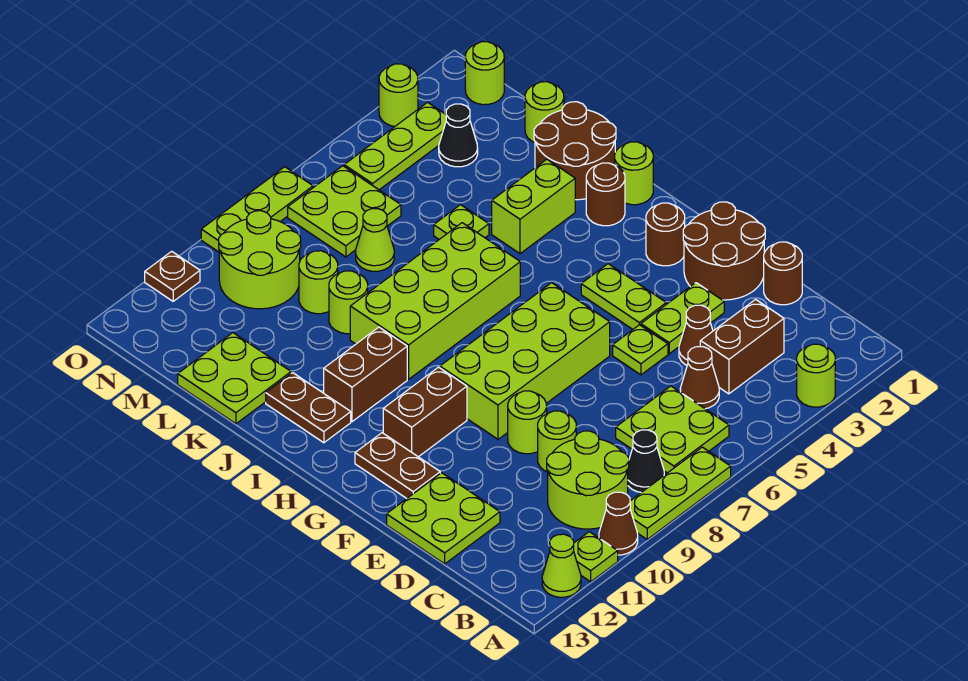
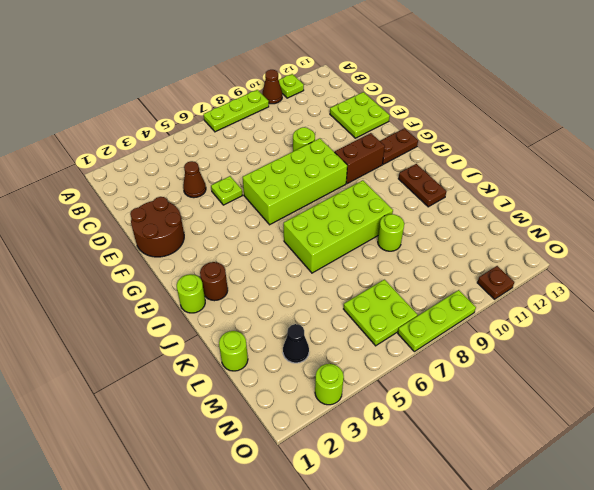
brown 1x2 plate [380,128,418,164] -> brown 1x2 plate turned to [355,433,440,498]
none -> lime 1x1 round brick [797,344,835,407]
none -> lime 1x1 cone [542,534,581,597]
none -> lime 2x2 plate [616,386,729,473]
none -> black 1x1 cone [627,430,664,492]

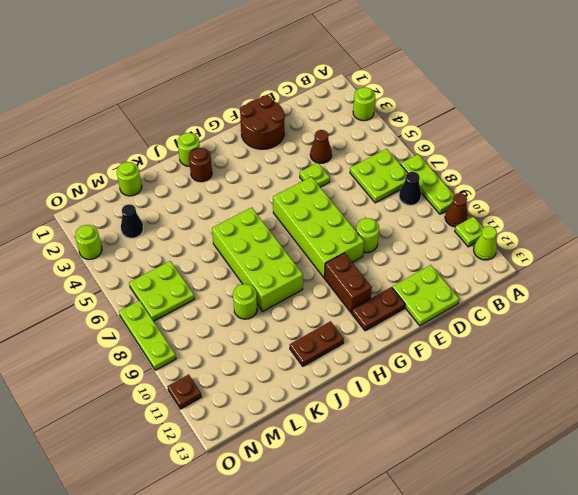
none -> lime 2x2 round brick [547,431,629,529]
none -> brown 1x2 brick [700,299,784,394]
none -> brown 1x1 cone [680,346,719,409]
none -> brown 1x1 round brick [764,242,802,305]

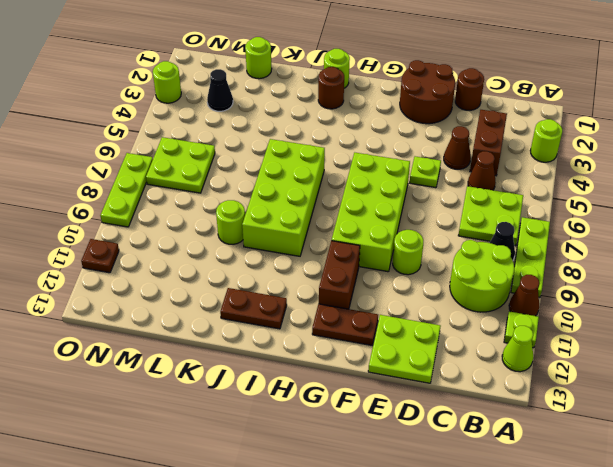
none -> lime 1x1 round brick [538,411,576,472]
none -> lime 1x2 plate [641,283,724,354]
none -> lime 1x2 plate [581,264,666,329]
none -> brown 1x1 round brick [646,203,685,266]

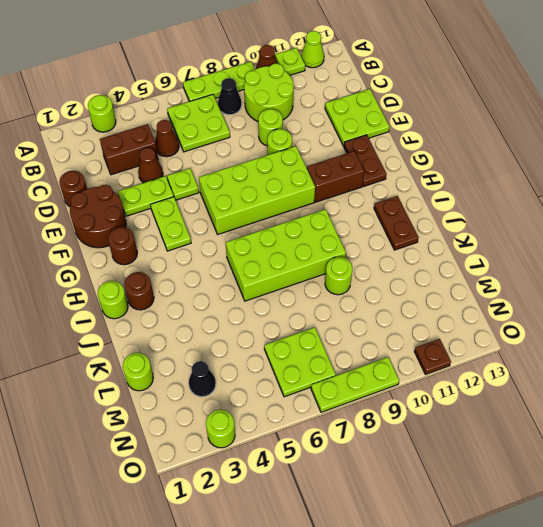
none -> brown 1x2 brick [324,327,407,422]
none -> brown 2x2 round brick [534,102,616,200]
none -> lime 1x2 brick [492,159,575,254]
none -> lime 1x1 plate [434,205,489,239]

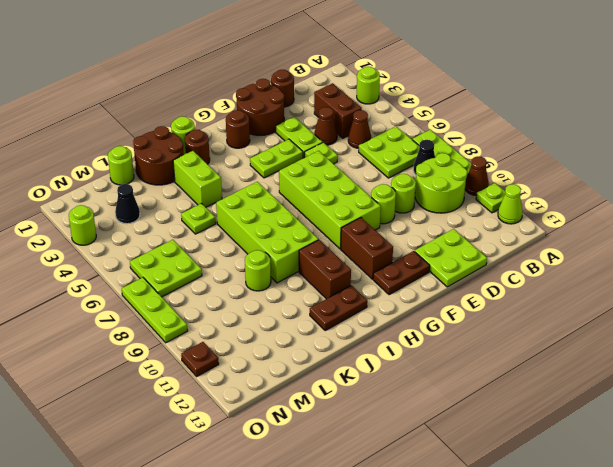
none -> lime 2x2 plate [178,333,291,424]
none -> lime 1x1 cone [356,209,394,271]
none -> lime 1x1 round brick [299,251,338,314]
none -> lime 2x2 round brick [219,211,301,309]

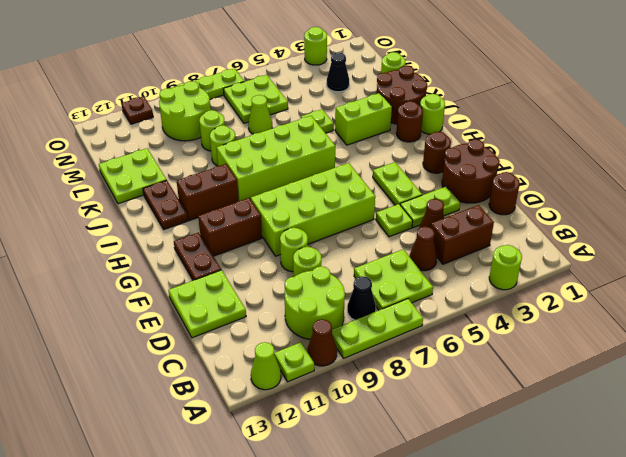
none -> lime 1x1 round brick [465,42,504,105]
none -> lime 1x3 plate [344,102,446,190]

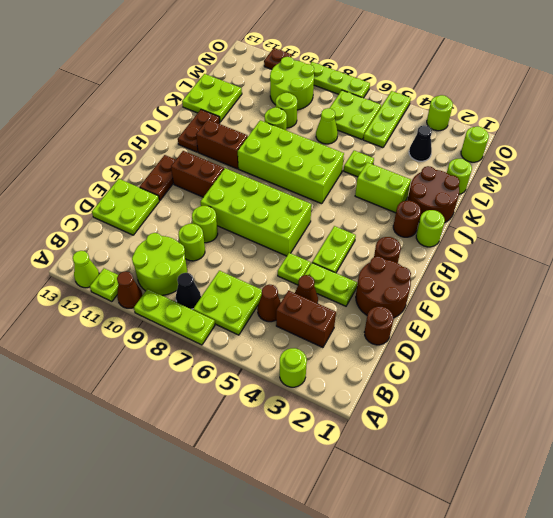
lime 1x3 plate [363,91,411,148] -> lime 1x3 plate turned to [344,102,446,190]

